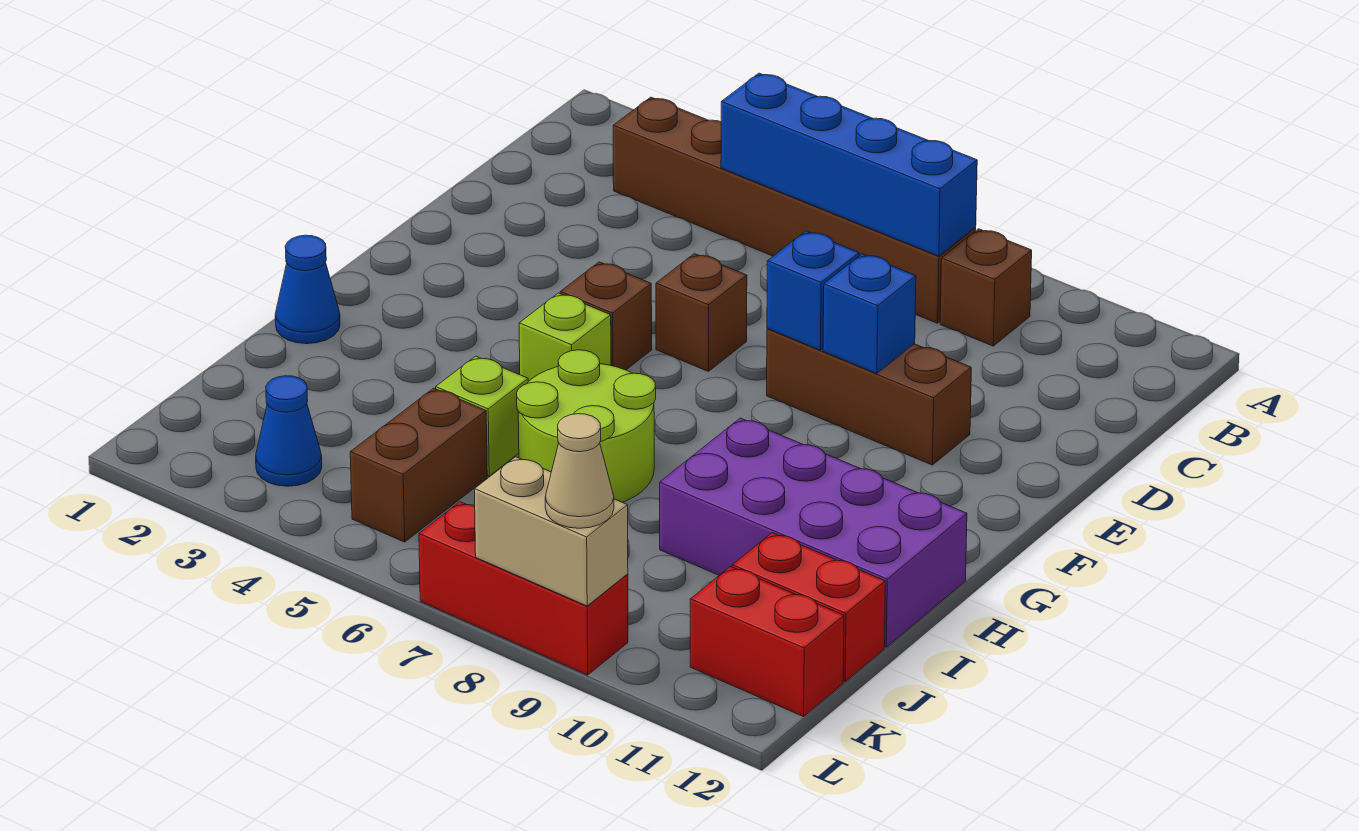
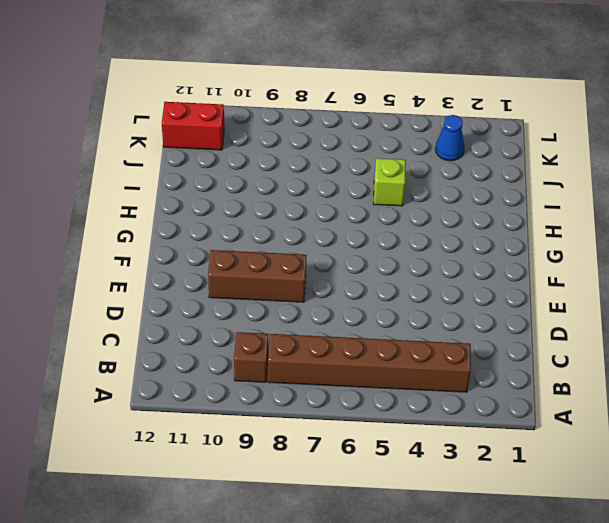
none -> brown 1x1 brick [656,254,747,371]
none -> brown 1x1 brick [560,262,652,370]
none -> lime 1x1 brick [519,293,611,382]

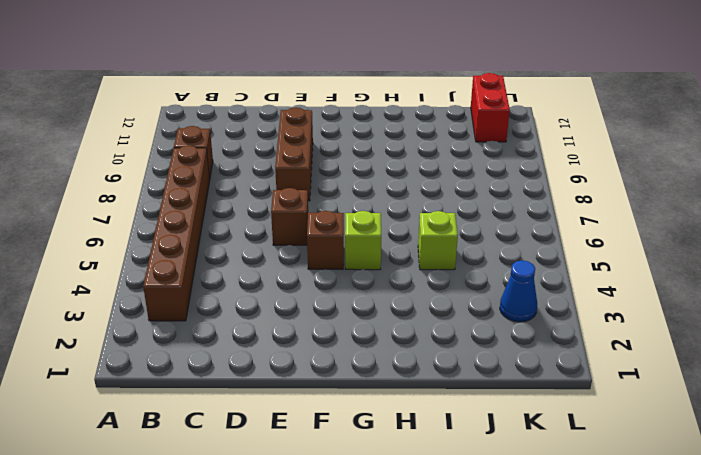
none -> blue 1x1 cone [275,235,340,344]
none -> lime 2x2 round brick [517,350,656,502]
none -> purple 2x4 brick [660,418,967,647]

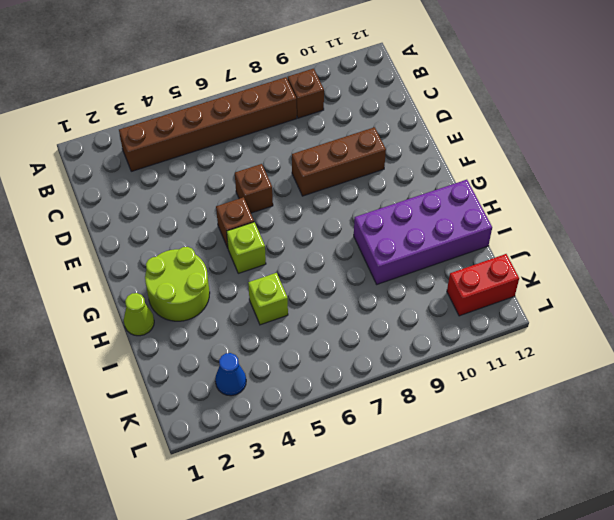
lime 2x2 round brick [145,247,210,321] -> lime 2x2 round brick moved to [517,350,656,502]
lime 1x1 cone [124,293,154,336] -> blue 1x1 cone [275,235,340,344]
none -> brown 1x2 brick [350,388,487,542]
none -> red 1x2 brick [732,533,885,682]
none -> red 1x3 brick [419,502,628,675]

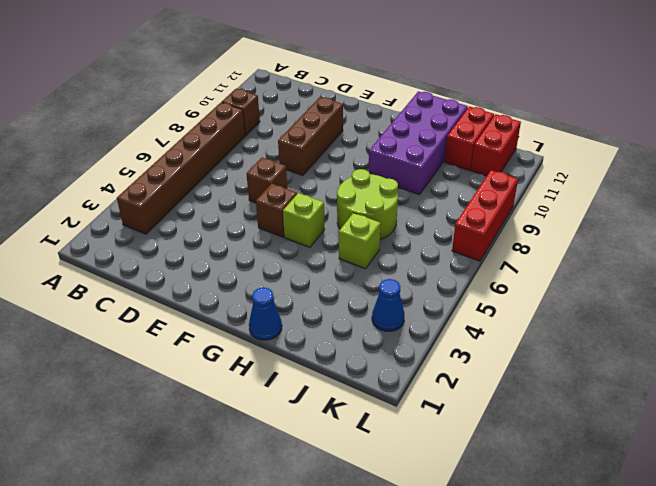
none -> brown 1x2 brick [350,388,487,542]
none -> blue 1x4 brick [721,73,977,256]
none -> blue 1x1 brick [767,231,859,350]

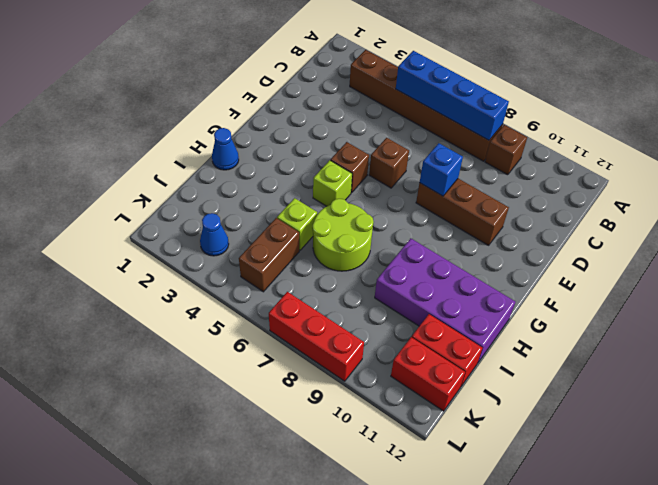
none -> blue 1x1 brick [823,254,916,374]
none -> tan 1x2 brick [474,457,628,606]
none -> tan 1x1 cone [545,414,614,528]

